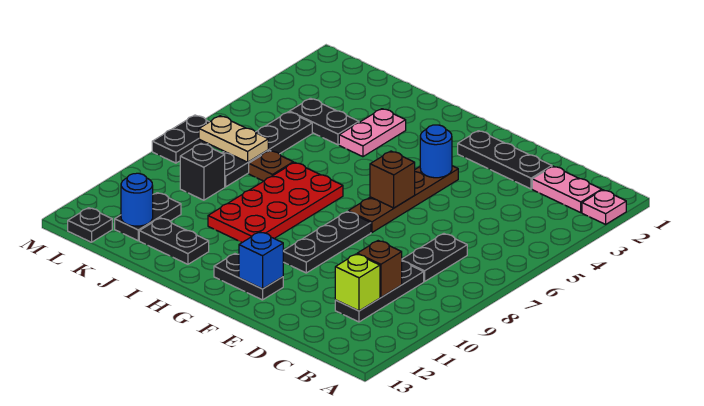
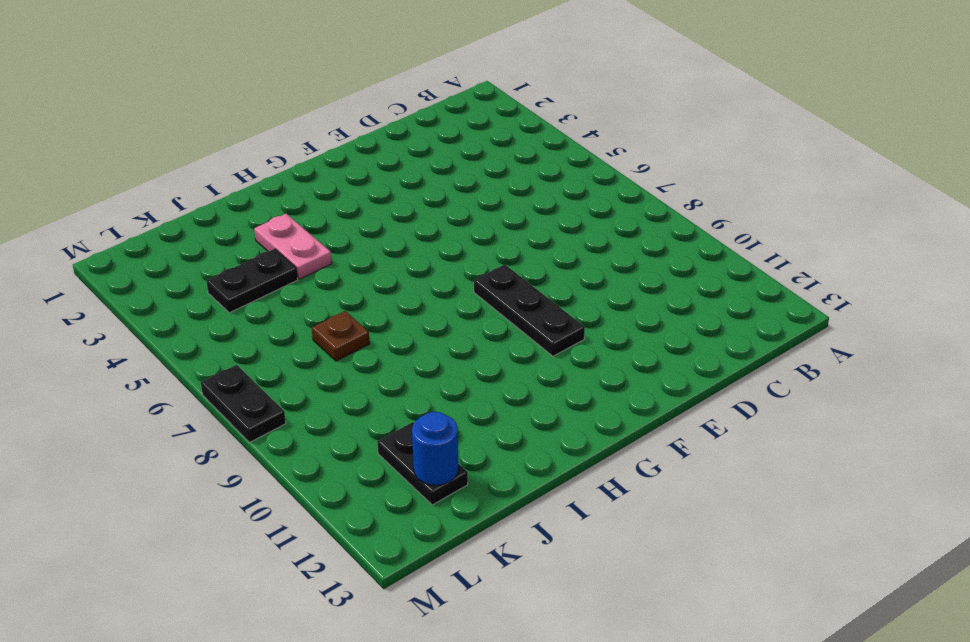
none -> pink 1x1 plate [582,190,626,224]
none -> pink 1x2 plate [532,166,602,212]
none -> black 1x2 plate [402,234,467,281]

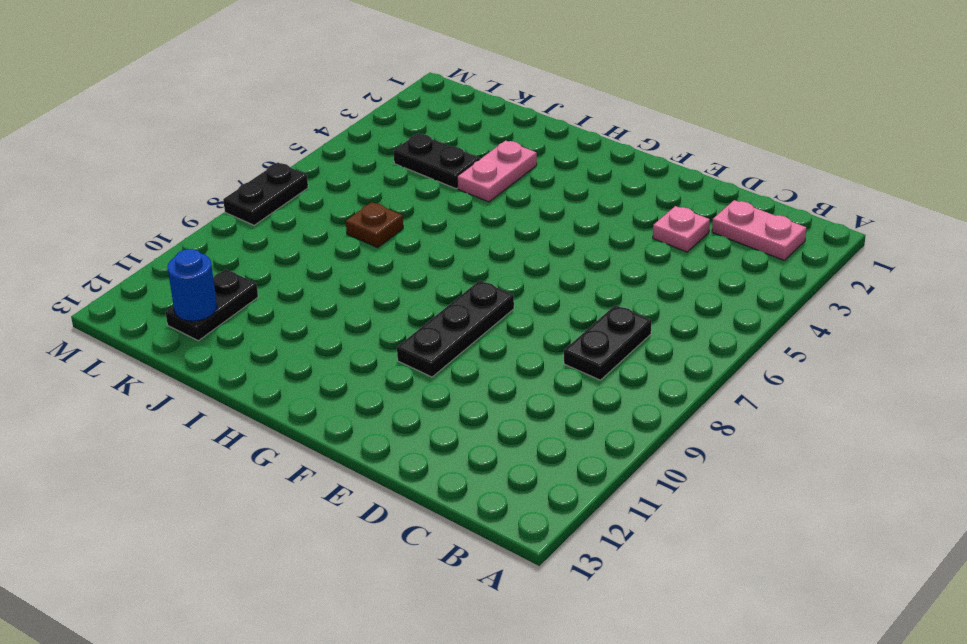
pink 1x1 plate [653,206,710,252] -> pink 1x1 plate moved to [582,190,626,224]
none -> black 1x3 plate [335,261,424,322]
none -> black 1x3 plate [458,131,552,189]
none -> brown 1x4 plate [348,166,458,233]

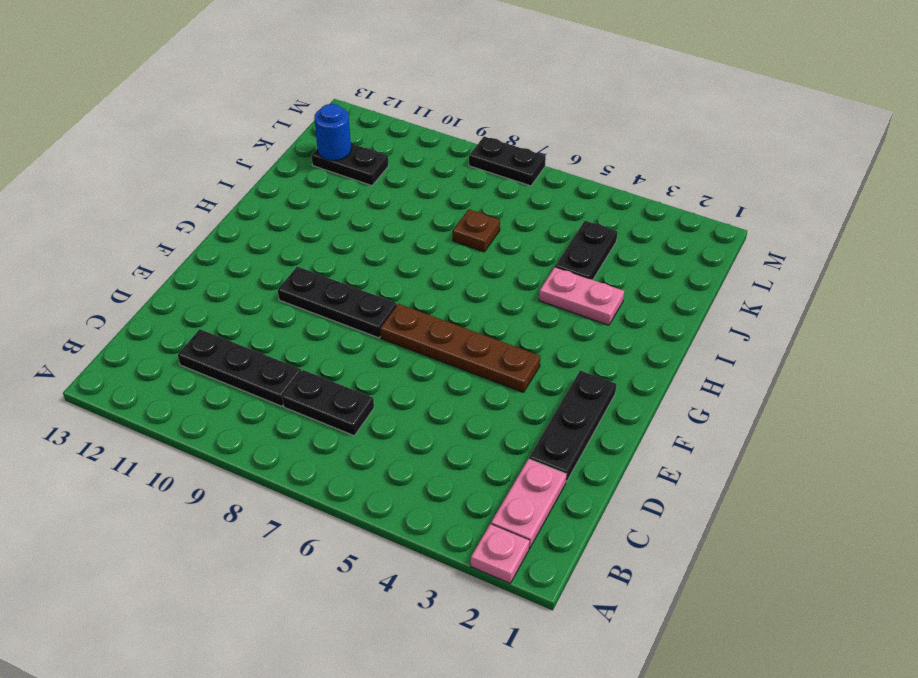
none -> black 1x2 plate [214,254,283,300]
none -> red 2x4 plate [208,162,343,242]
none -> black 1x2 plate [139,218,209,264]

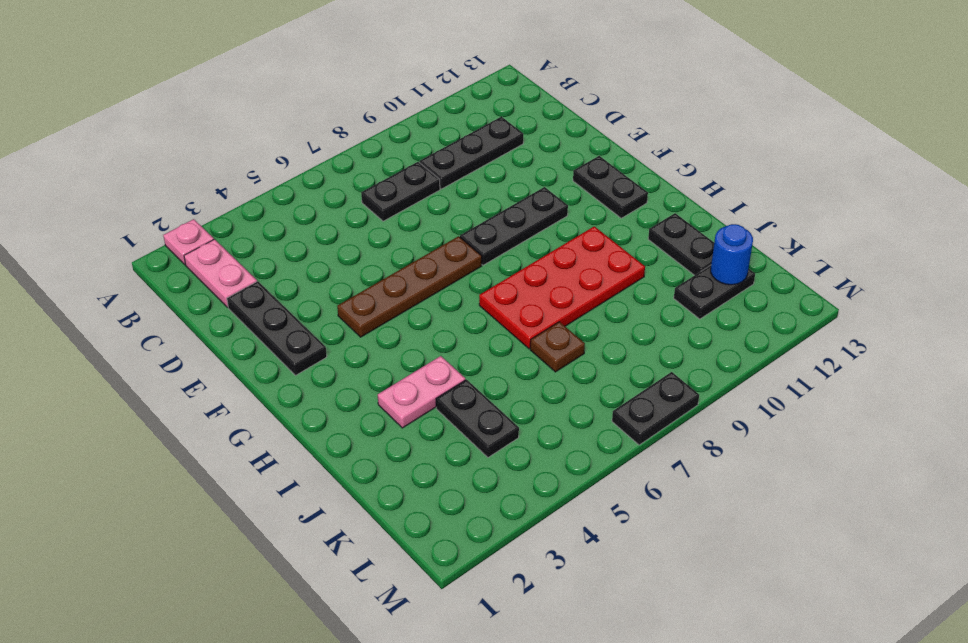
none -> black 1x4 plate [222,112,312,187]
none -> black 1x1 brick [180,144,225,200]
none -> black 1x1 plate [68,208,112,242]

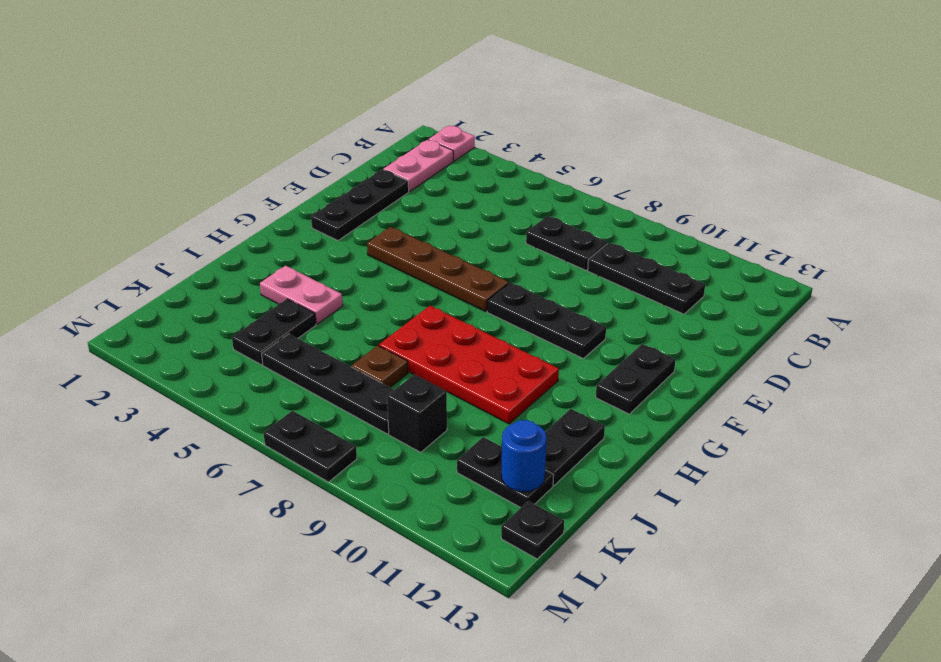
none -> brown 1x1 brick [357,241,402,297]
none -> lime 1x1 brick [335,254,380,311]
none -> blue 1x1 round brick [420,125,452,178]

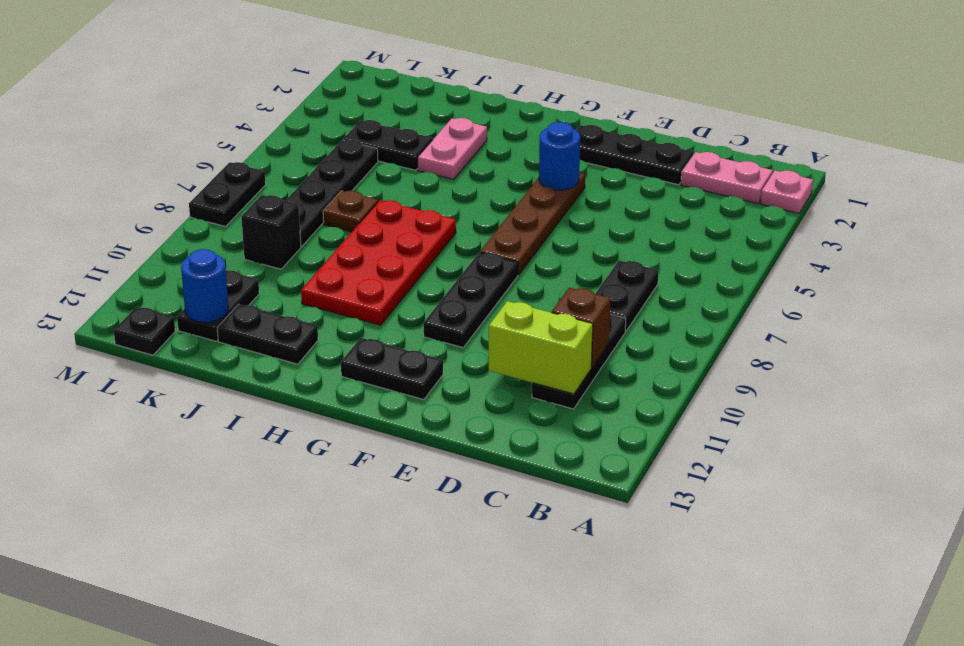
lime 1x2 brick [489,301,593,394] -> lime 1x1 brick [335,254,380,311]
none -> brown 1x1 brick [370,151,415,208]
none -> blue 1x1 brick [239,232,283,289]
none -> tan 1x2 plate [199,116,268,162]

